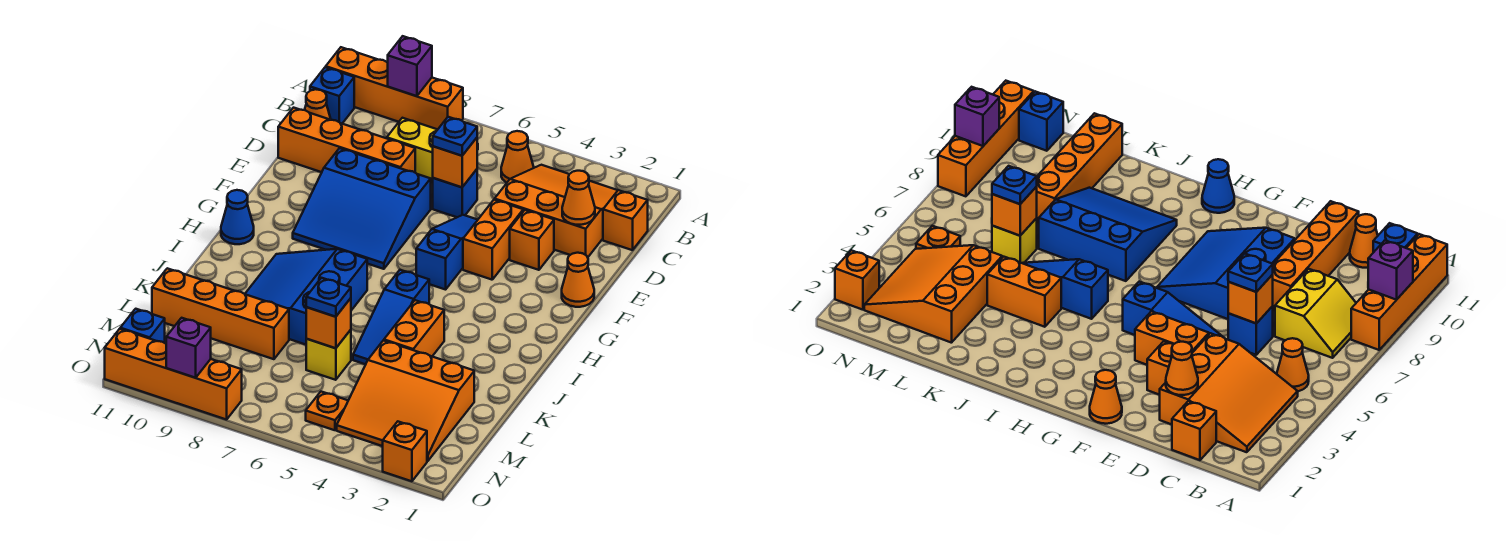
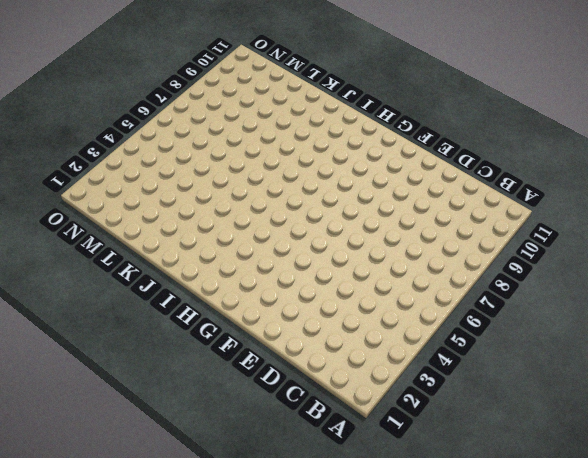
none -> orange 1x4 brick [326,47,463,129]
none -> orange 3x3 slope [495,165,618,257]
none -> orange 1x1 cone [501,131,534,183]
none -> yellow 2x2 slope [387,118,478,184]

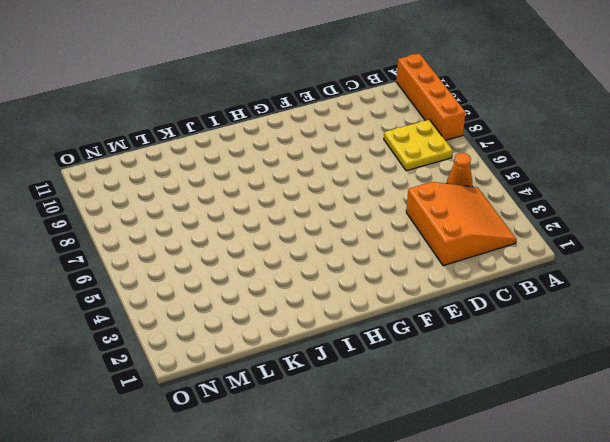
yellow 2x2 plate [384,120,453,171] -> yellow 2x2 slope [387,118,478,184]
none -> blue 1x1 brick [310,67,354,123]
none -> orange 1x1 brick [603,190,648,250]
none -> orange 1x1 cone [305,89,331,120]
none -> blue 1x1 brick [433,169,477,217]

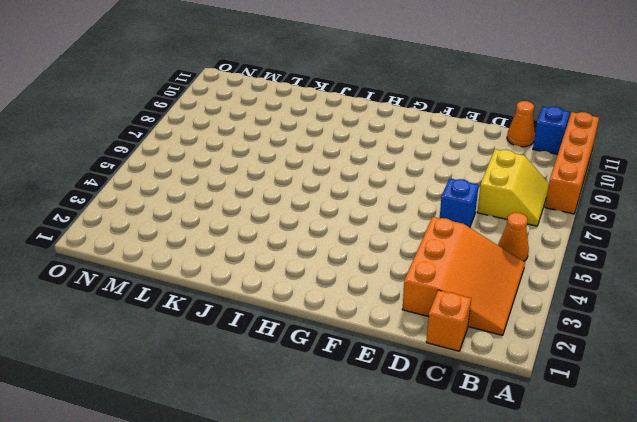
none -> orange 1x4 brick [278,108,415,172]
none -> orange 1x1 brick [510,210,554,270]
none -> orange 1x2 brick [463,200,523,280]
none -> blue 1x3 slope [416,215,477,290]

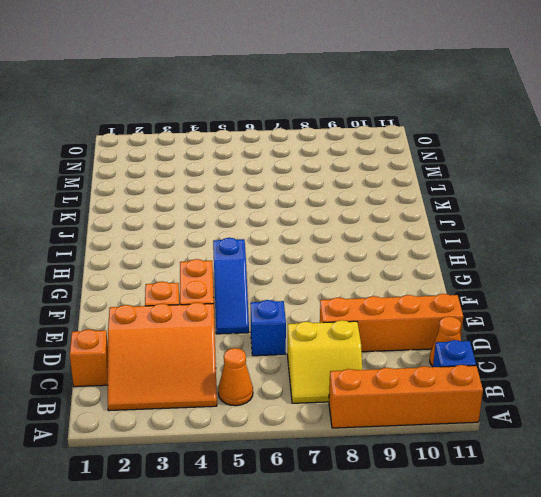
none -> blue 3x3 slope [293,148,431,269]
none -> orange 1x1 cone [562,253,594,307]
none -> blue 1x1 cone [221,190,254,244]
none -> blue 1x3 slope [353,270,429,364]

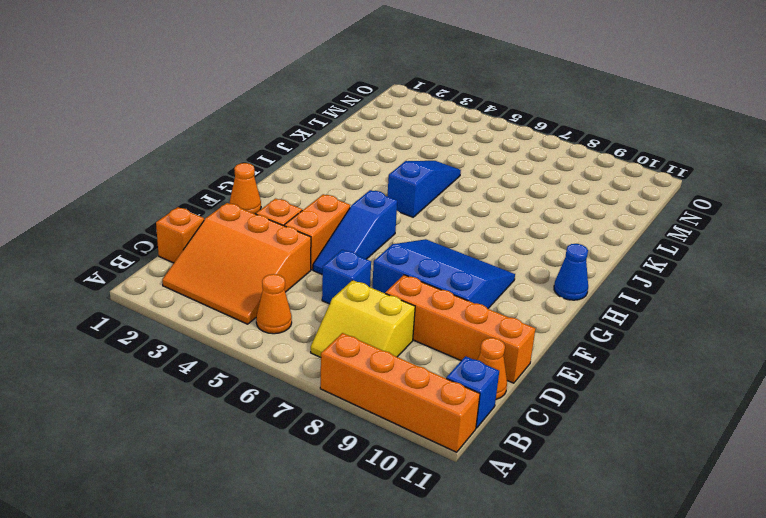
none -> blue 3x3 slope [245,249,367,345]
none -> orange 1x2 brick [384,300,444,356]
none -> orange 3x3 slope [337,340,474,461]
none -> yellow 1x1 brick [306,330,351,380]

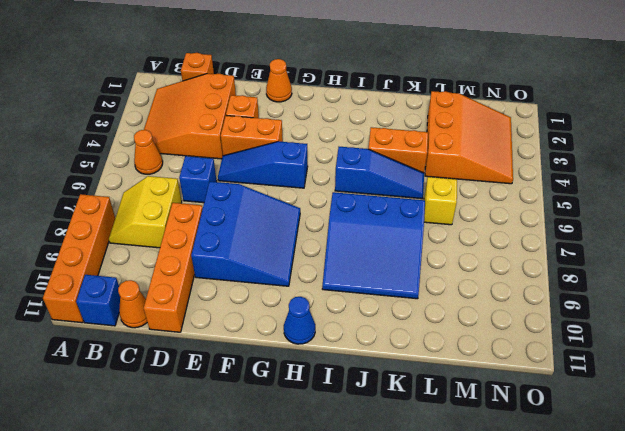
none -> orange 1x4 brick [152,268,289,359]
none -> orange 1x1 plate [306,392,348,430]
none -> blue 1x1 brick [120,309,165,343]
none -> orange 1x1 brick [383,422,427,481]

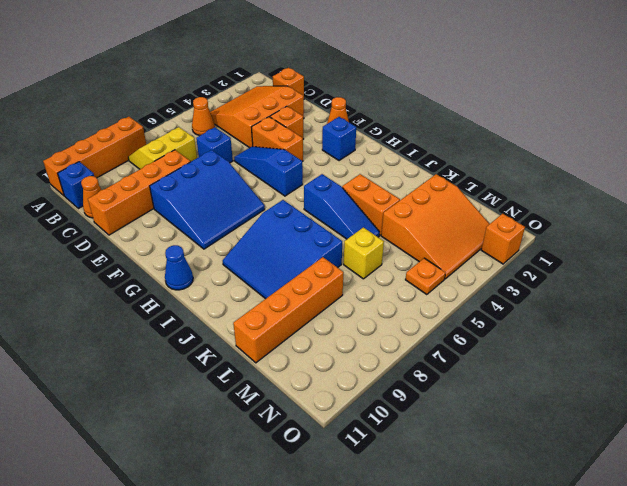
blue 1x1 brick [322,117,356,161] -> blue 1x1 brick moved to [120,309,165,343]
none -> orange 1x4 brick [105,329,242,420]
none -> purple 1x1 brick [388,36,432,96]
none -> orange 1x1 cone [562,171,595,225]
none -> orange 1x1 brick [433,138,477,187]

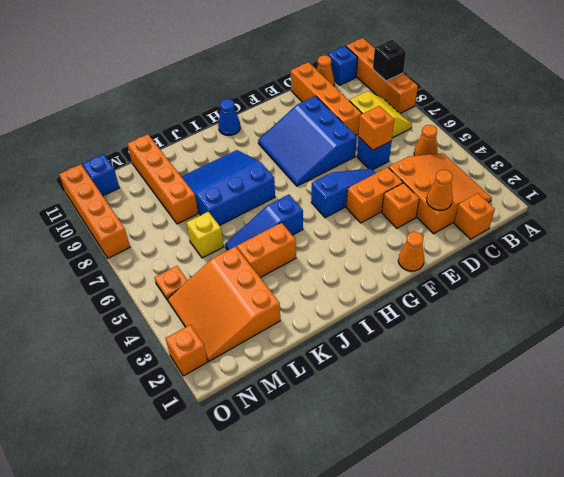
black 1x1 brick [373,39,406,81] -> purple 1x1 brick [388,36,432,96]
none -> orange 1x1 brick [306,298,351,348]
none -> purple 1x1 brick [166,318,211,378]
none -> blue 1x1 plate [433,117,477,156]
none -> blue 1x1 plate [306,278,351,317]

